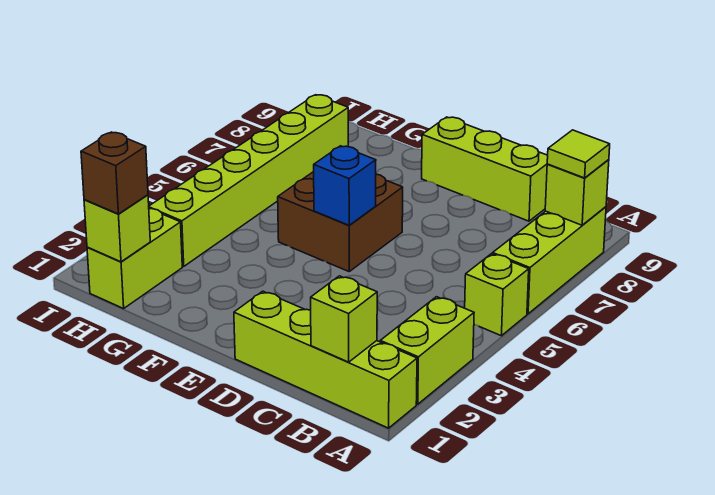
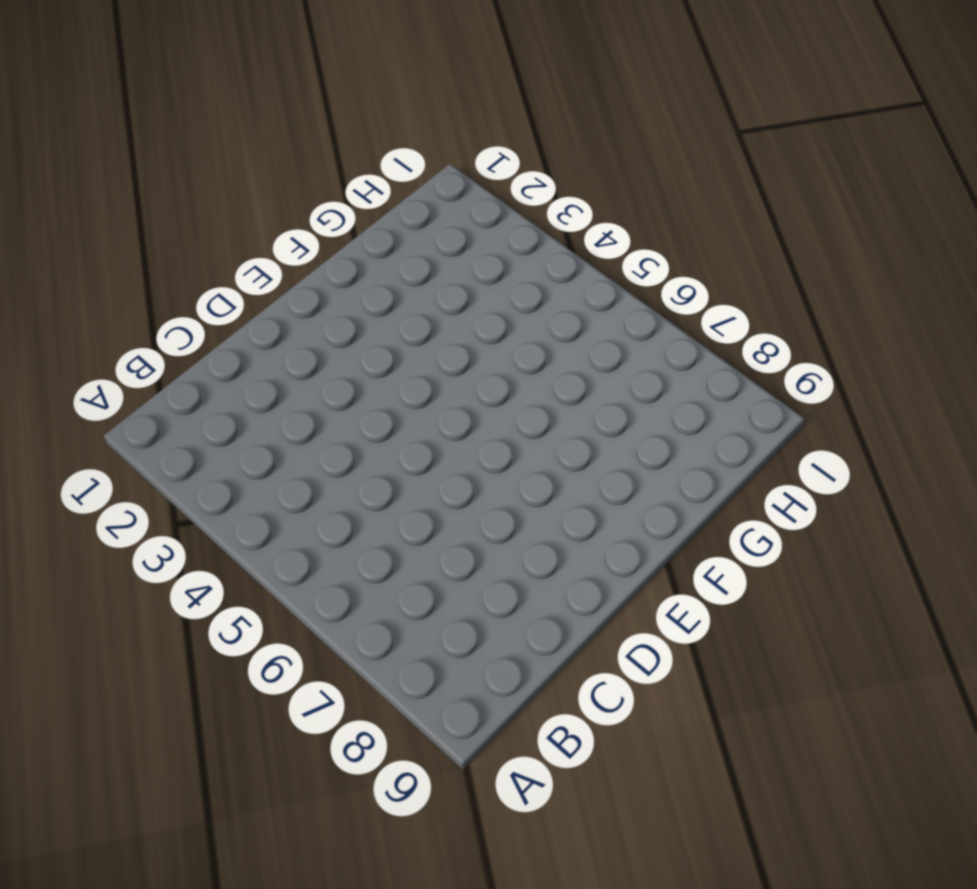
none -> lime 1x4 brick [234,291,417,428]
none -> lime 1x2 brick [380,297,474,404]
none -> lime 1x1 brick [465,254,529,336]

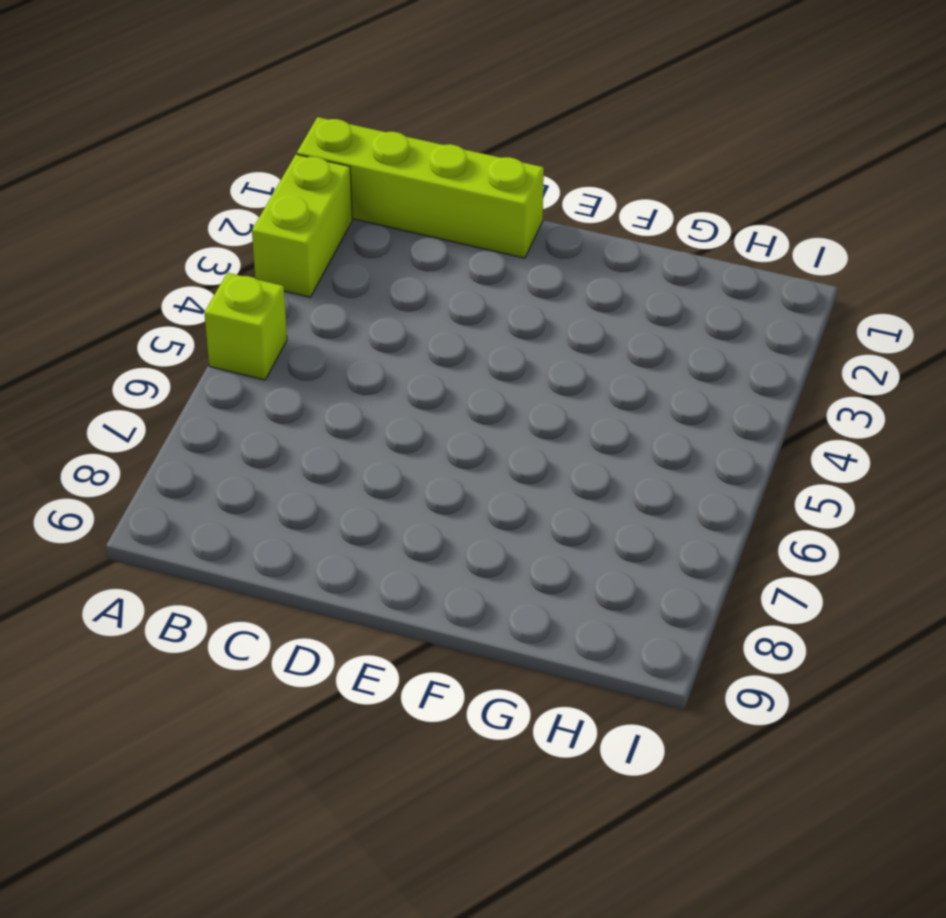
none -> lime 1x3 brick [493,207,606,314]
none -> lime 1x3 brick [422,117,548,221]
none -> brown 2x2 brick [278,172,403,271]

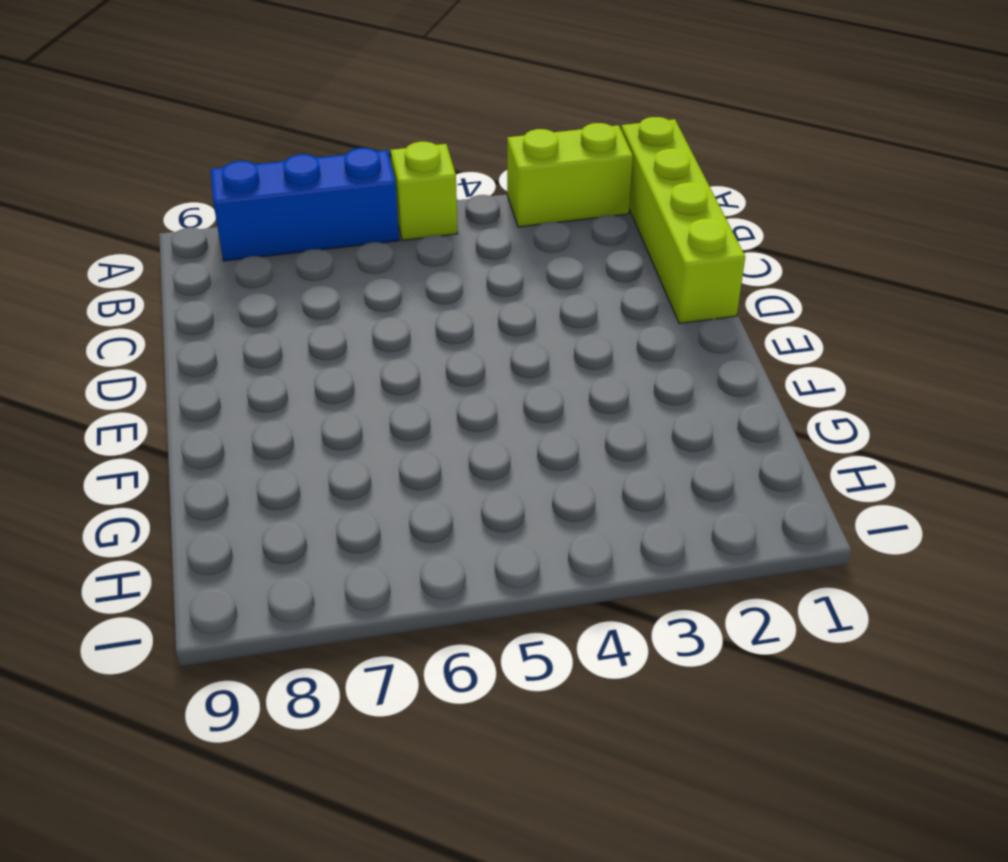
blue 1x3 brick [210,148,399,261] -> lime 1x3 brick [493,207,606,314]
none -> lime 1x3 brick [422,117,548,221]
none -> brown 2x2 brick [278,172,403,271]
none -> lime 1x2 brick [87,209,182,309]

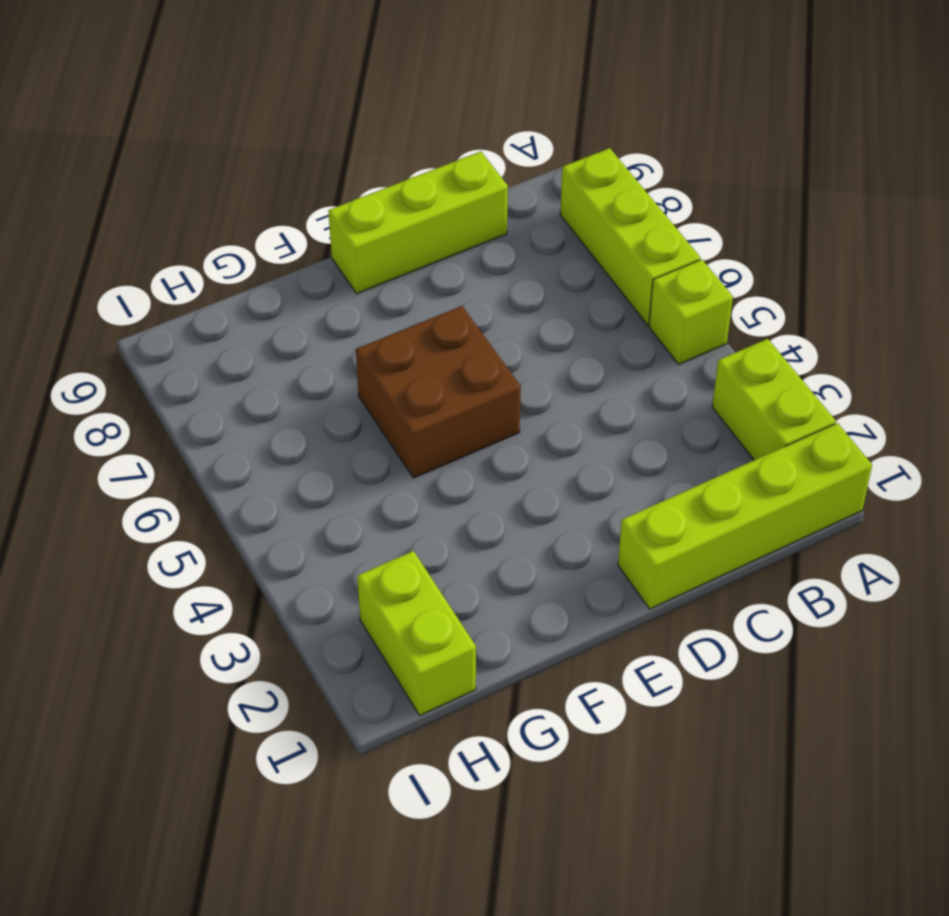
none -> lime 1x6 brick [149,95,348,266]
none -> lime 1x1 brick [545,160,609,225]
none -> lime 1x1 brick [311,276,377,362]

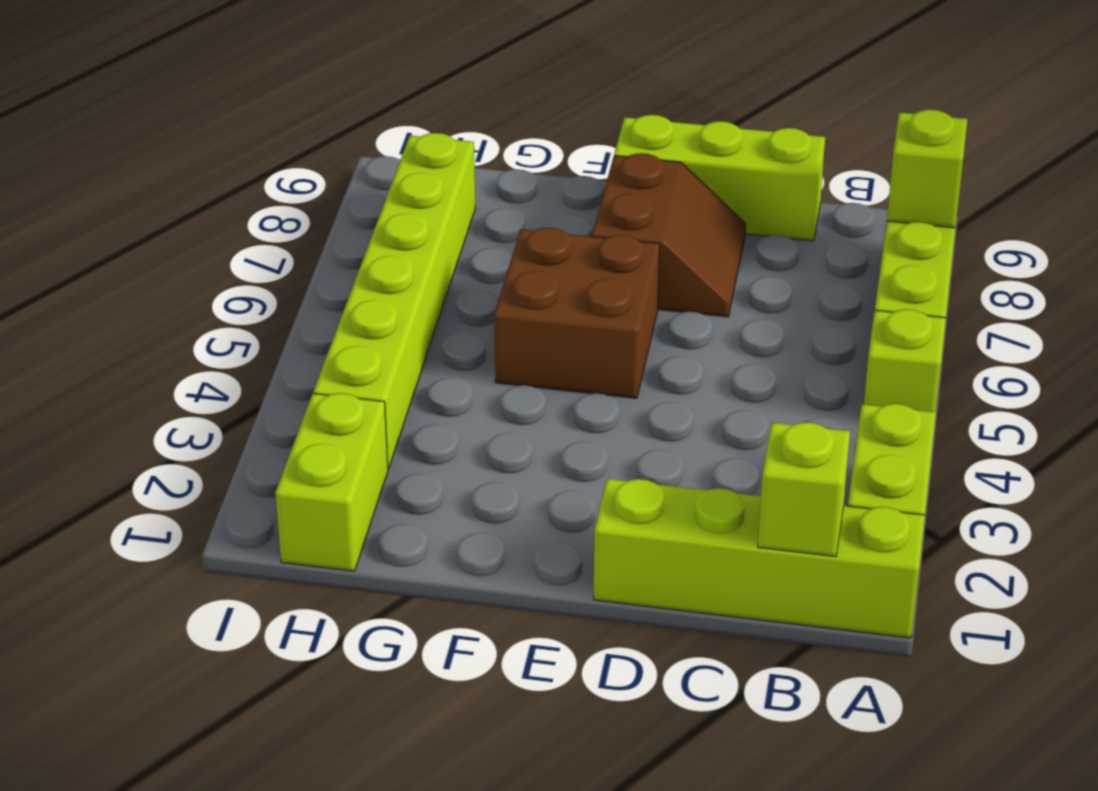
brown 2x2 slope [592,153,746,317] -> none
none -> blue 1x1 brick [314,146,376,225]
none -> lime 1x1 brick [84,195,150,262]
none -> lime 1x1 tile [547,130,610,178]

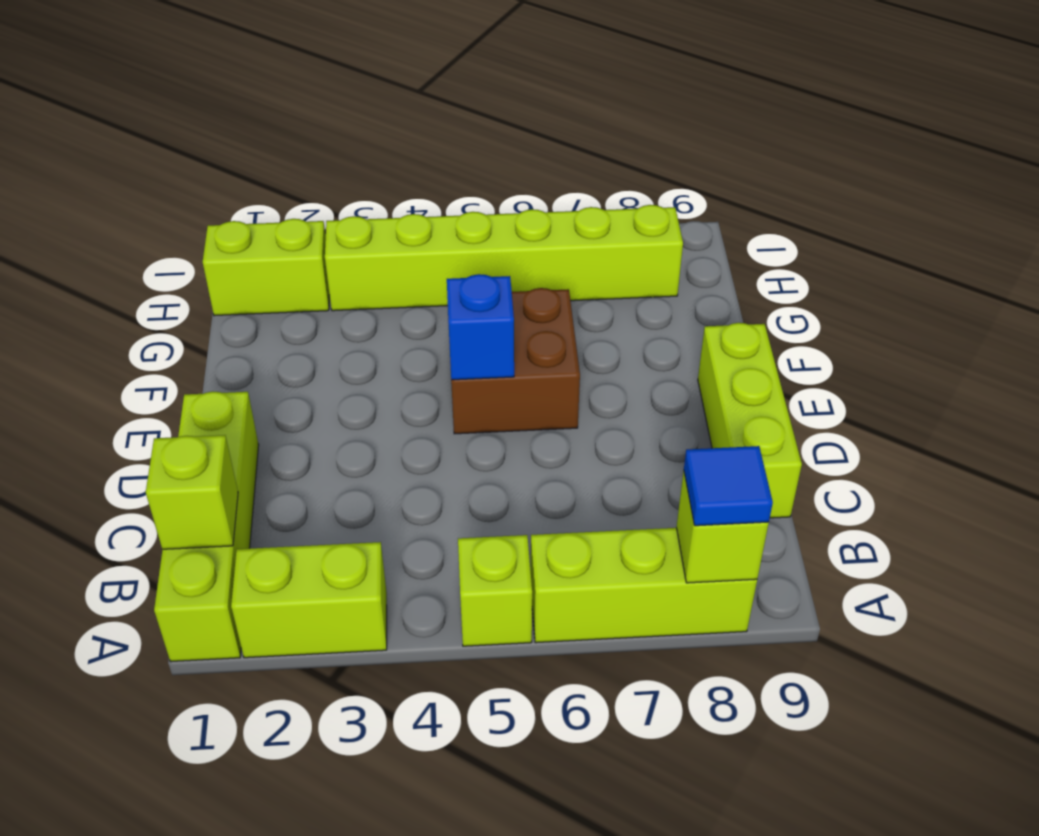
blue 1x1 tile [684,446,773,526] -> lime 1x1 tile [547,130,610,178]
none -> lime 1x1 brick [84,195,150,262]
none -> brown 1x1 brick [81,132,148,214]

